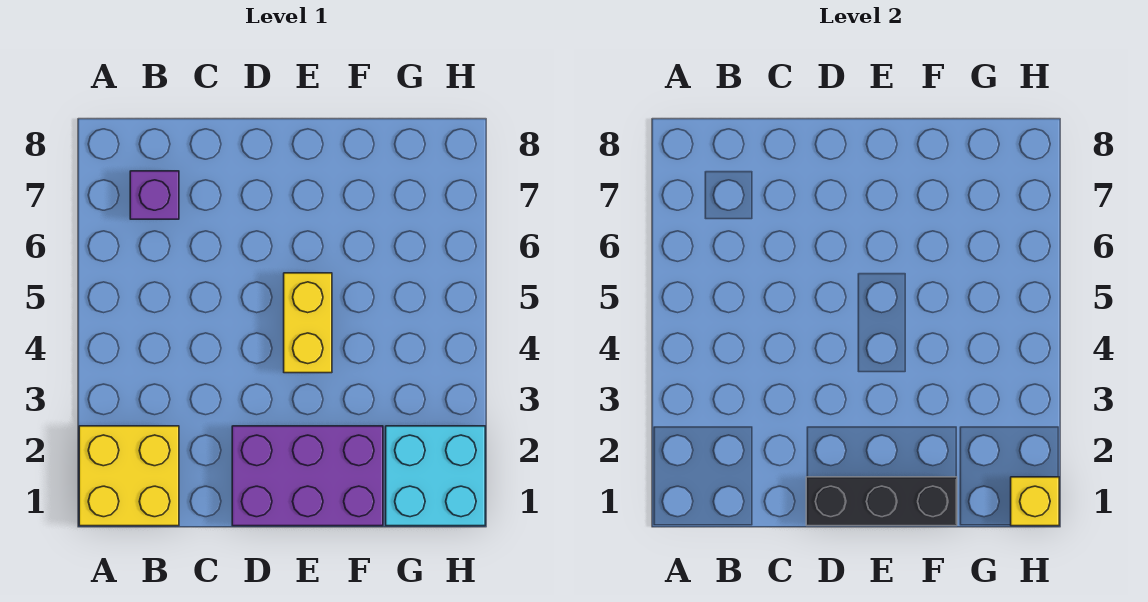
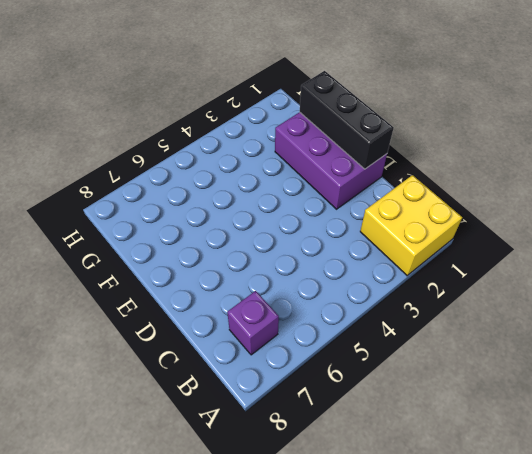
none -> yellow 1x2 brick [284,273,332,373]
none -> cyan 2x2 brick [386,426,485,526]

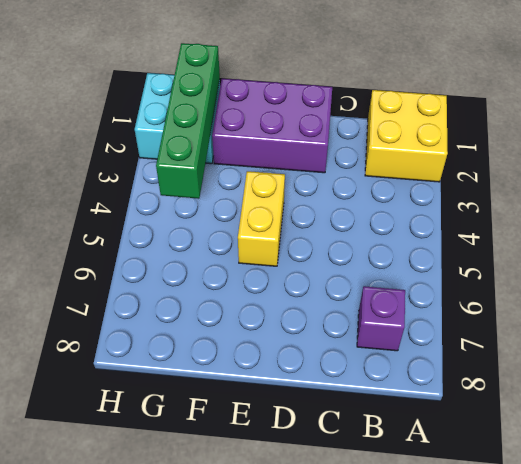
green 1x4 brick [156,43,220,199] -> none
none -> black 1x3 brick [806,477,957,526]
none -> yellow 1x1 brick [1011,477,1059,526]

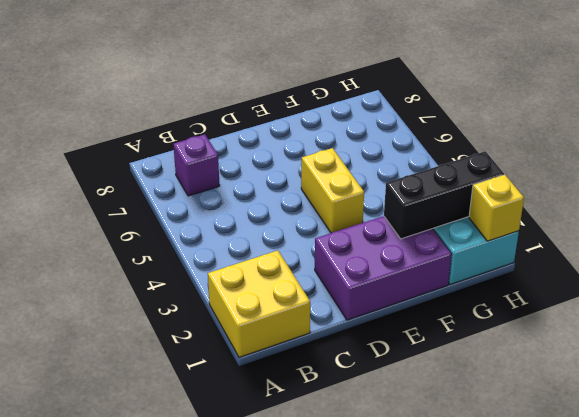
black 1x3 brick [384,151,504,239] -> black 1x3 brick moved to [806,477,957,526]

